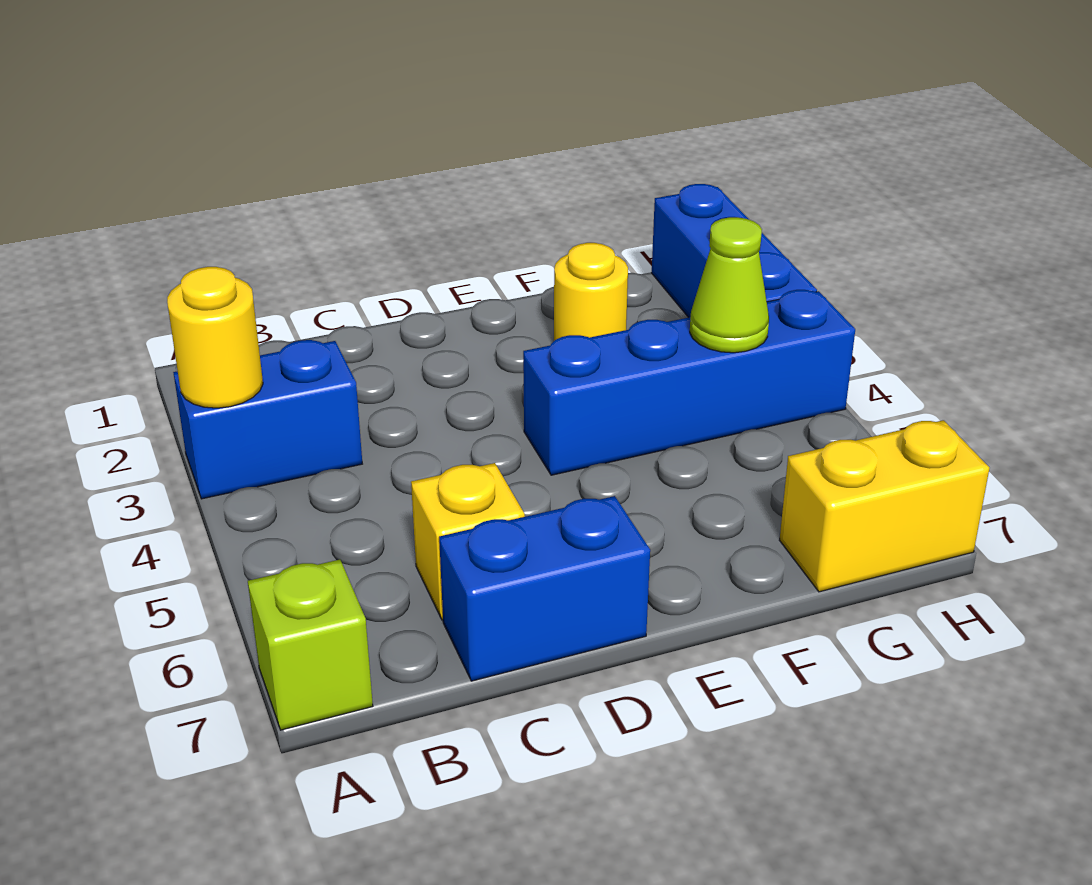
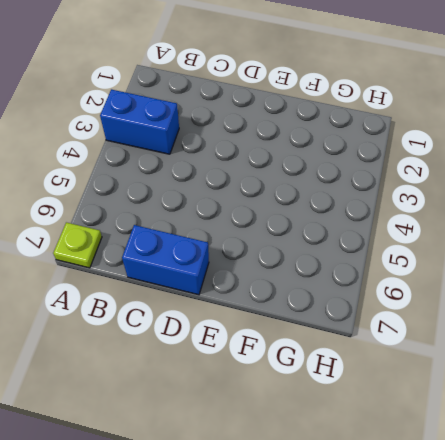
lime 1x1 plate [53,222,102,268] -> lime 1x1 brick [248,560,373,730]
none -> yellow 1x1 brick [411,463,525,620]
none -> blue 1x4 brick [523,290,855,475]

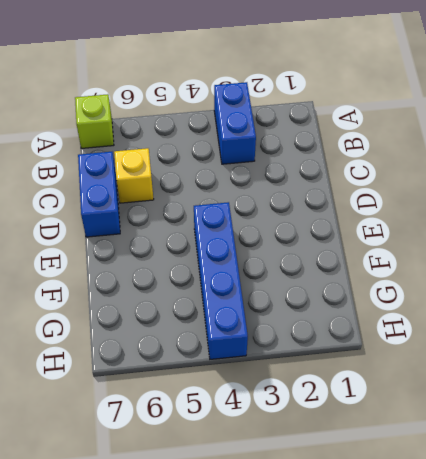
none -> yellow 1x1 round brick [554,243,628,341]
none -> yellow 1x2 brick [780,420,989,592]

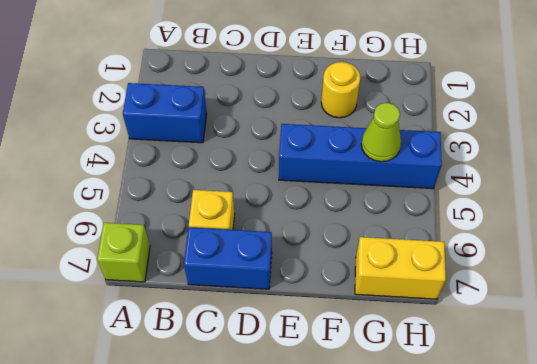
none -> blue 1x3 brick [652,184,817,318]
none -> yellow 1x1 round brick [167,267,263,408]

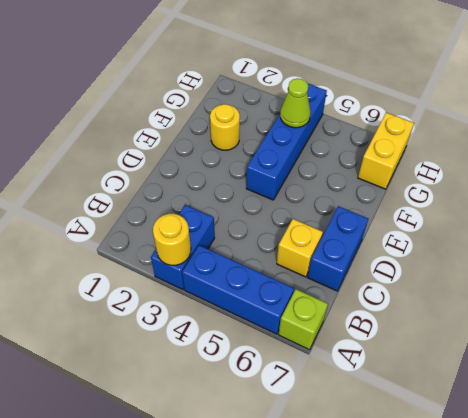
blue 1x3 brick [182,245,294,334] -> blue 1x3 brick moved to [652,184,817,318]

